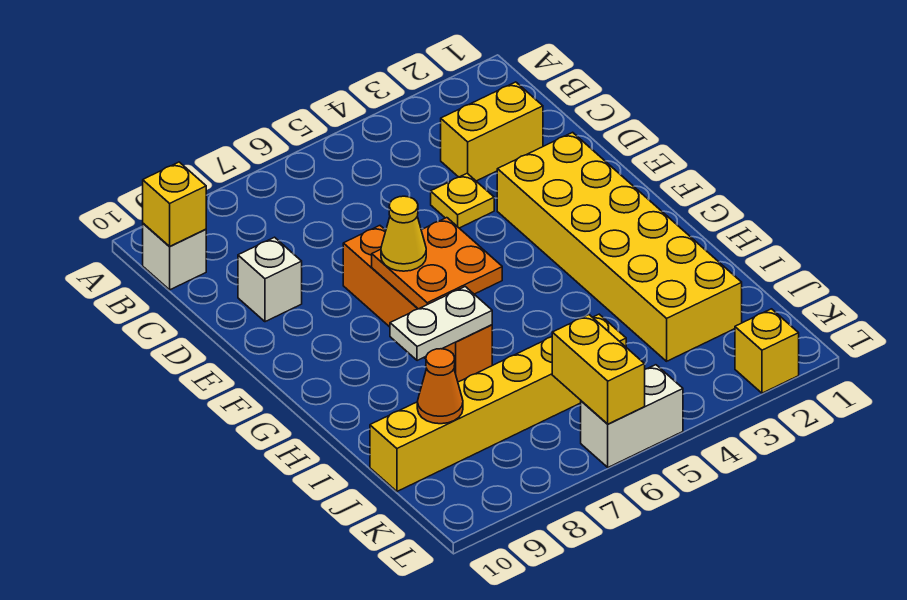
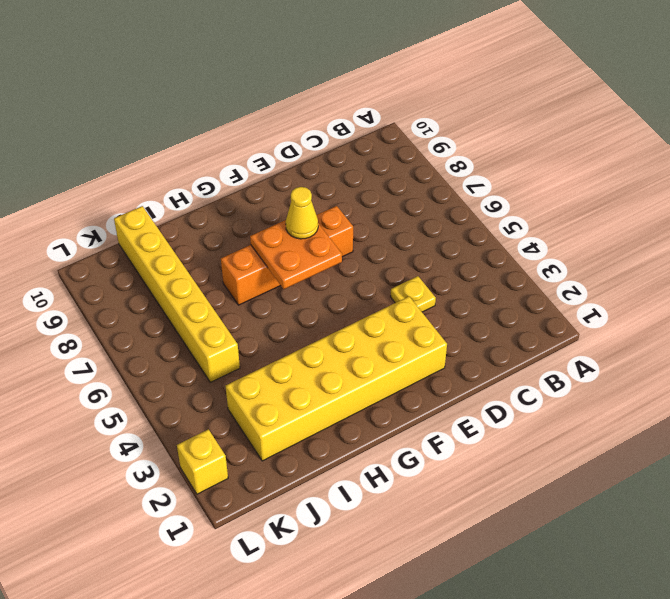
none -> white 1x1 brick [143,223,206,290]
none -> yellow 1x2 brick [441,82,543,181]
none -> white 1x1 brick [238,237,302,322]

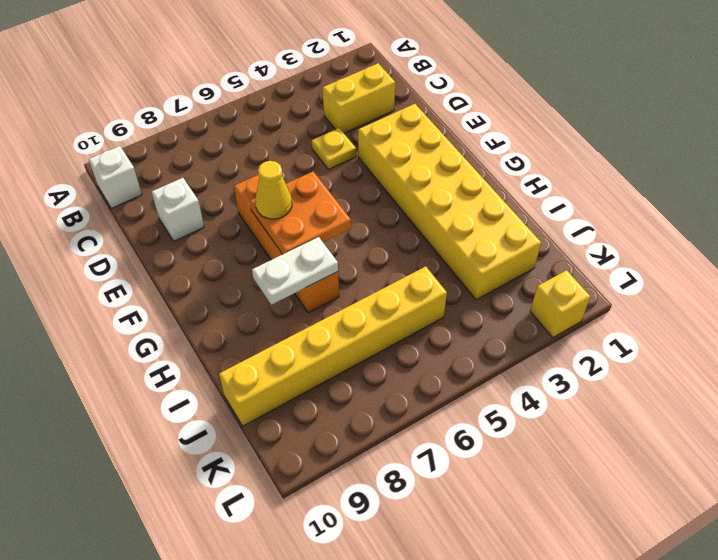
none -> white 1x2 brick [581,365,683,467]
none -> yellow 1x1 brick [143,162,206,247]
none -> orange 1x1 cone [417,349,463,424]

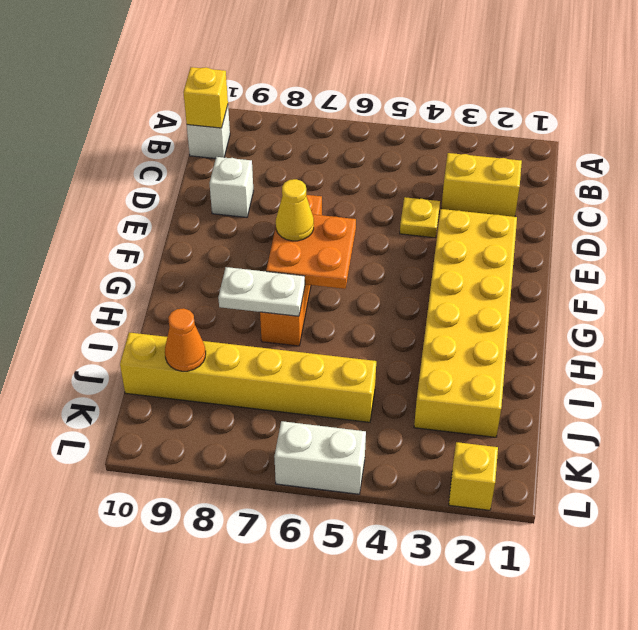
none -> yellow 1x2 brick [552,315,645,424]

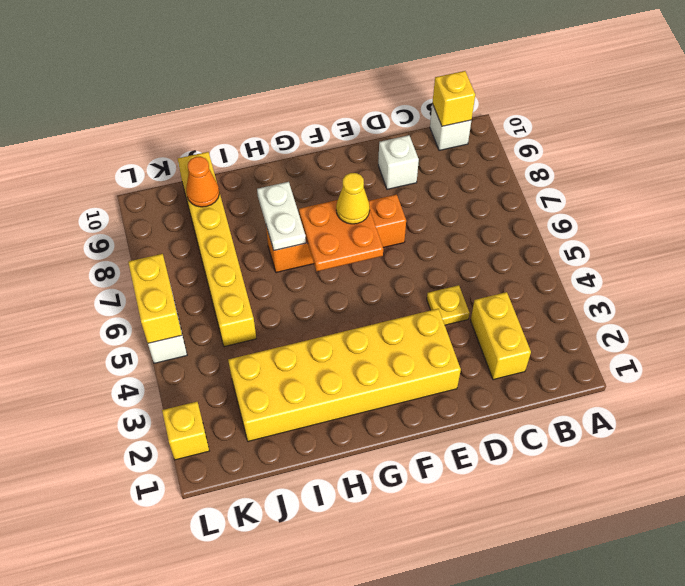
yellow 1x2 brick [128,254,182,343] -> yellow 1x2 brick turned to [552,315,645,424]

